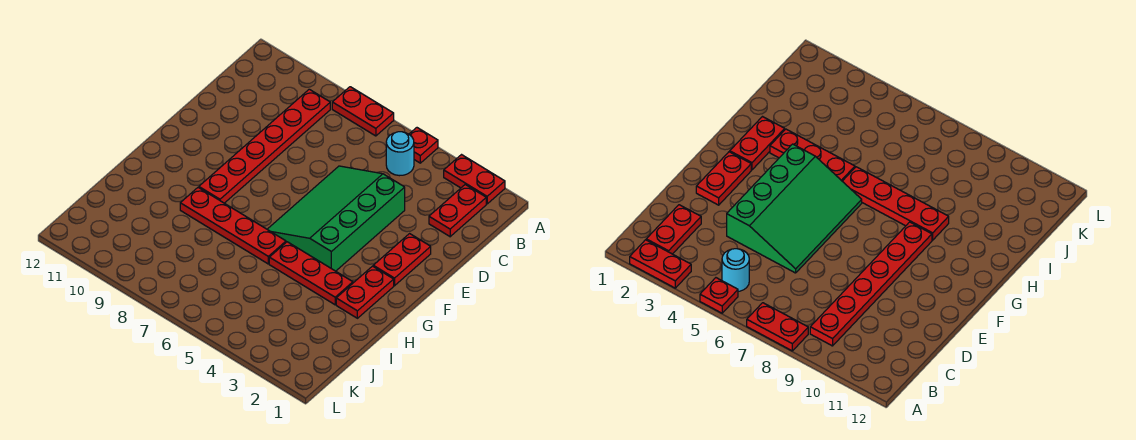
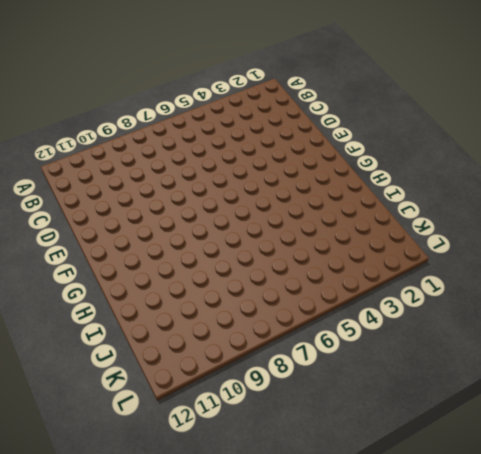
none -> red 1x2 plate [444,155,505,204]
none -> red 1x1 plate [409,128,438,163]

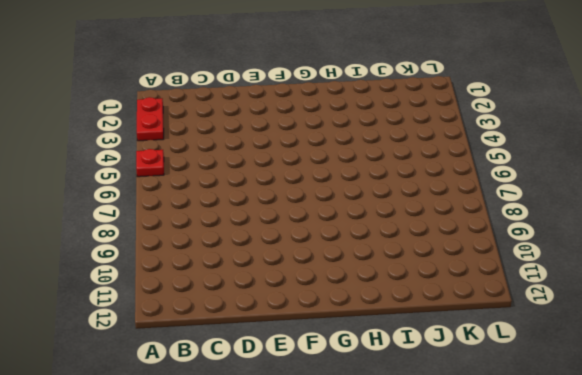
none -> red 1x2 plate [332,87,394,136]
none -> red 1x2 plate [429,185,486,237]

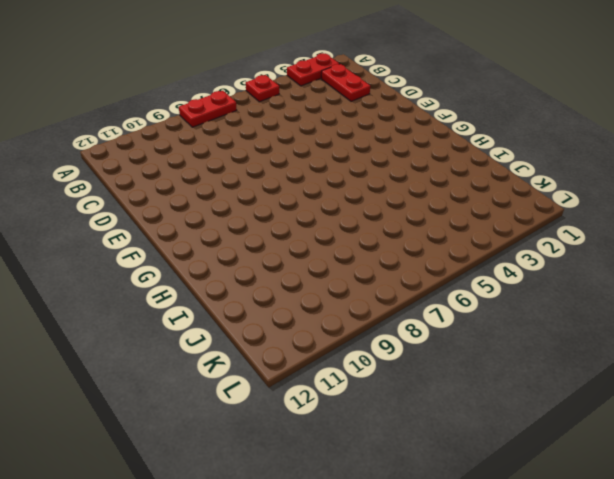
none -> cyan 1x1 round brick [386,132,414,176]
none -> red 1x6 plate [199,89,330,203]

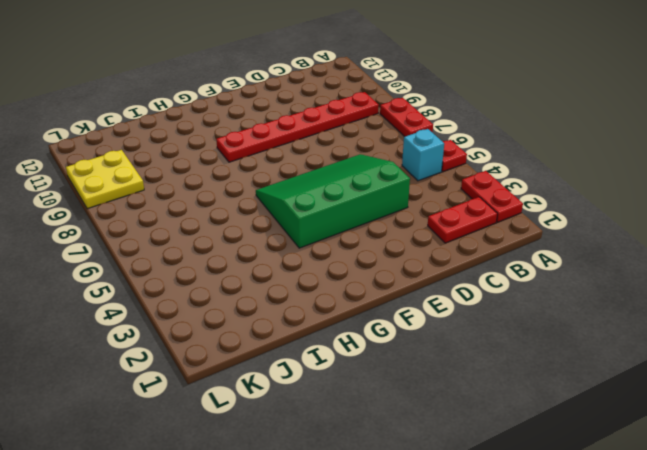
cyan 1x1 brick [402,129,444,181] -> cyan 1x1 round brick [386,132,414,176]
yellow 2x2 plate [66,150,144,209] -> none
none -> red 1x2 plate [373,234,431,286]
none -> red 1x2 plate [336,266,394,318]

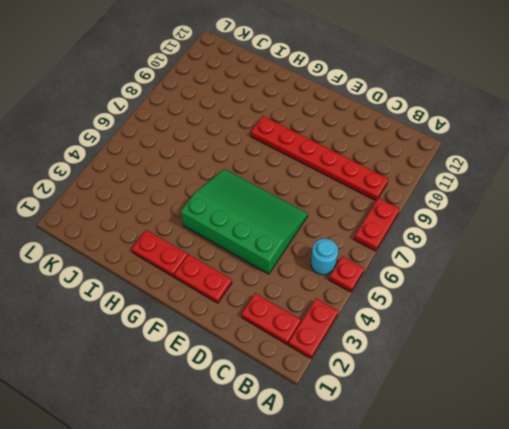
none -> red 1x3 plate [269,242,353,305]
none -> red 1x4 plate [180,188,286,264]

